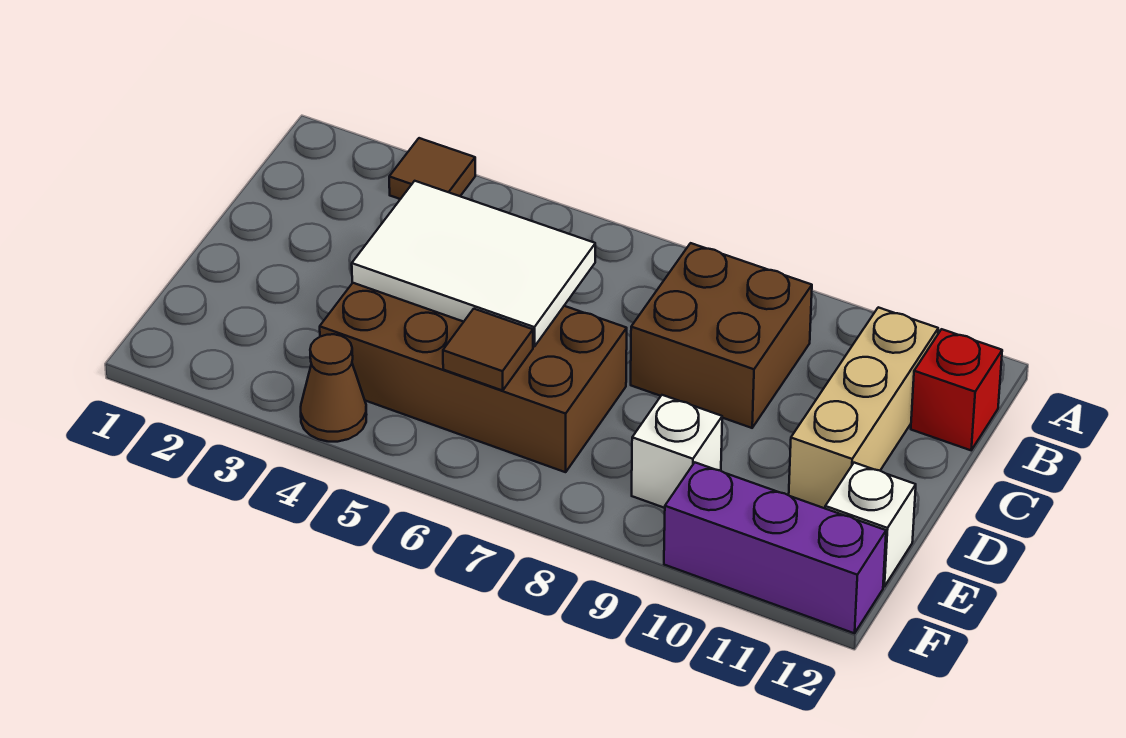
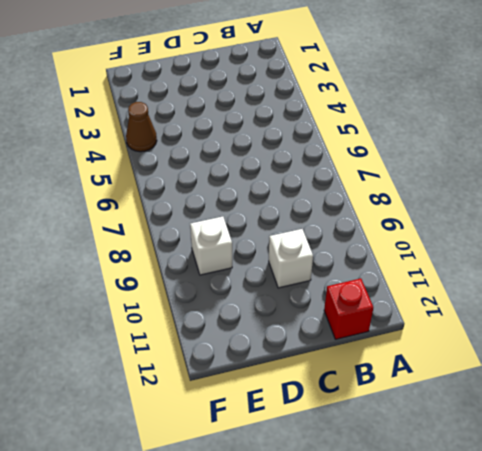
white 1x1 brick [269,229,313,288] -> white 1x1 brick moved to [825,463,916,586]
none -> brown 1x1 tile [389,138,475,199]
none -> brown 2x2 brick [631,243,812,428]

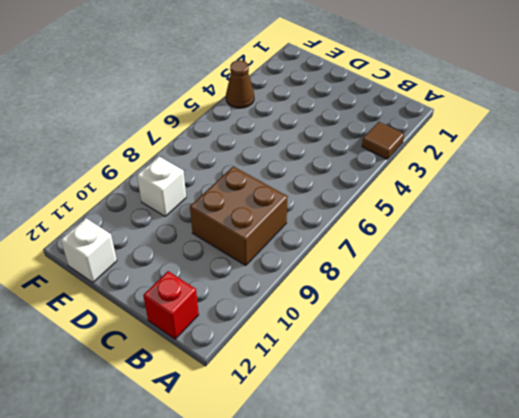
none -> tan 1x3 brick [789,307,938,508]
none -> brown 2x4 brick [320,283,627,472]

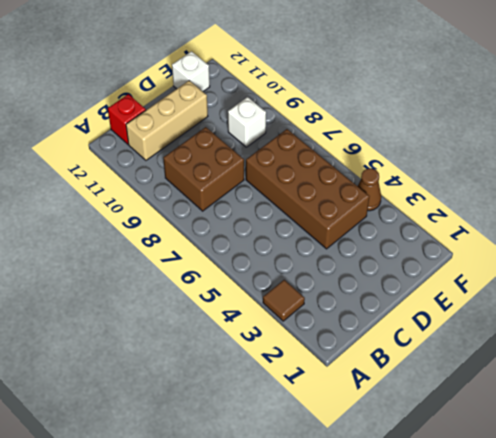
none -> purple 1x3 brick [664,463,886,633]
none -> white 2x3 tile [352,181,595,347]

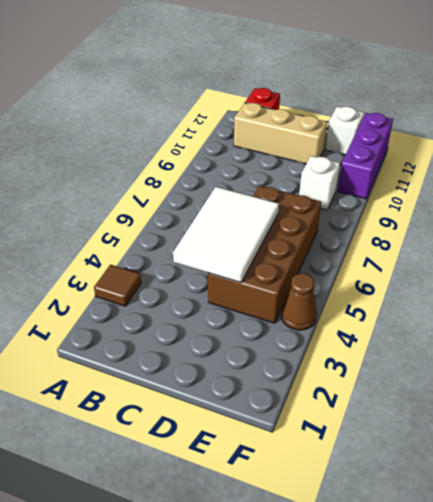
none -> brown 2x2 brick [631,243,812,428]
none -> brown 1x1 tile [443,309,533,391]

